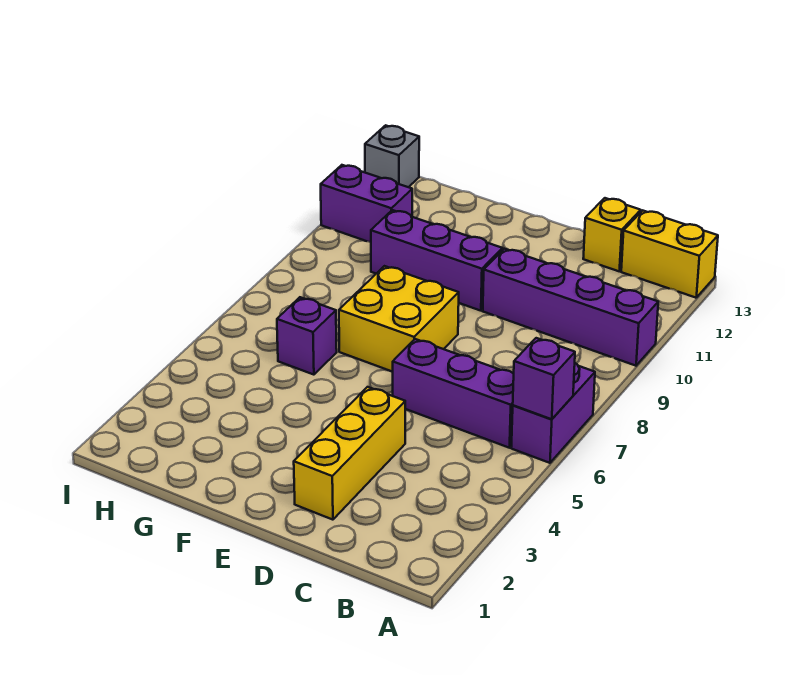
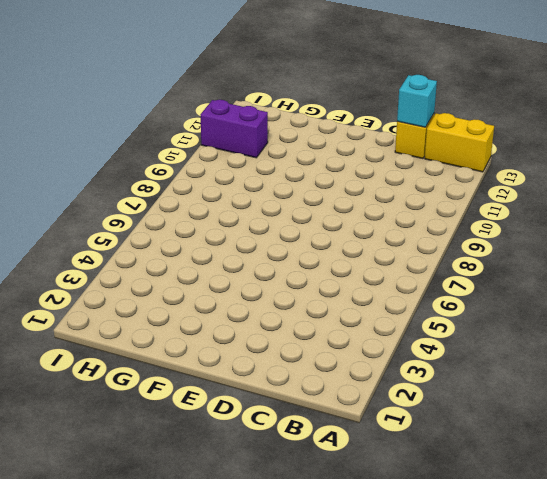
cyan 1x1 brick [397,75,437,127] -> none
none -> purple 1x2 brick [511,363,595,463]
none -> purple 1x4 brick [483,249,658,366]
none -> purple 1x3 brick [393,339,514,448]

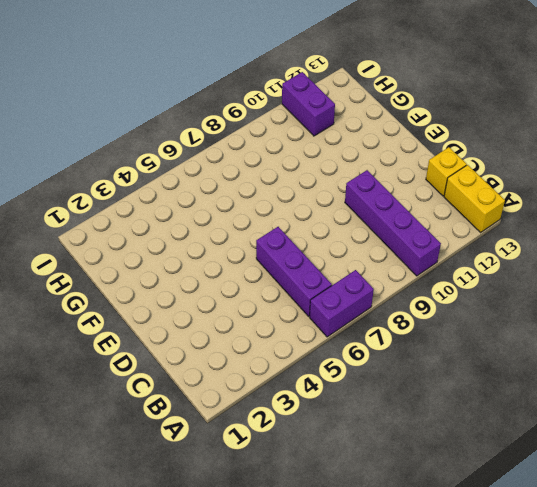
none -> yellow 1x3 brick [294,387,405,520]
none -> yellow 2x2 brick [339,266,459,372]
none -> purple 1x3 brick [371,210,503,311]

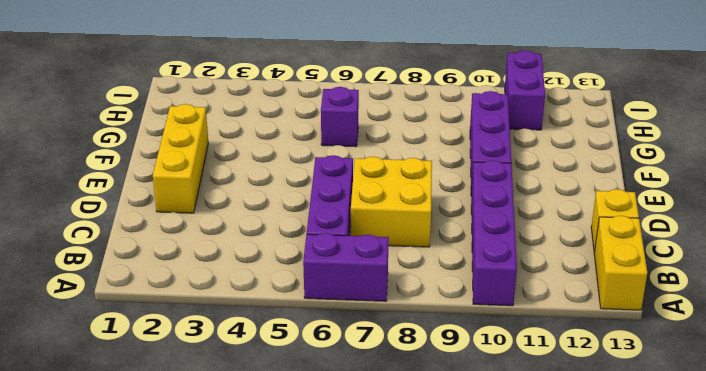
yellow 2x2 brick [351,157,432,247] -> yellow 2x2 brick moved to [339,266,459,372]
yellow 1x3 brick [153,104,208,213] -> yellow 1x3 brick turned to [294,387,405,520]
none -> grey 1x1 brick [365,125,419,187]
none -> purple 1x1 brick [513,338,575,419]

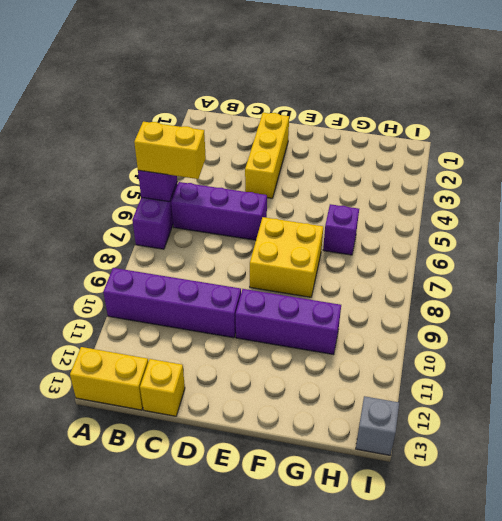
yellow 1x2 brick [134,122,206,179] -> none
none -> purple 1x2 brick [321,165,412,242]

